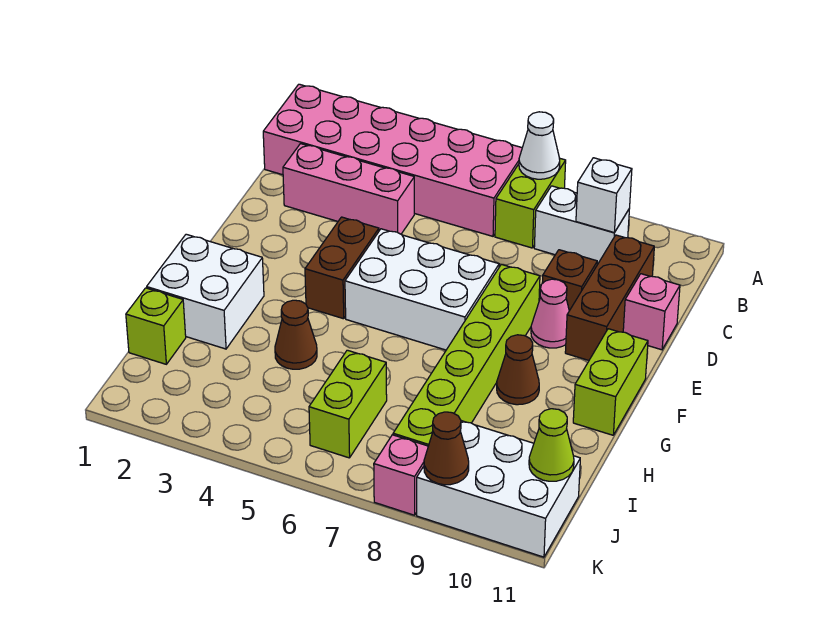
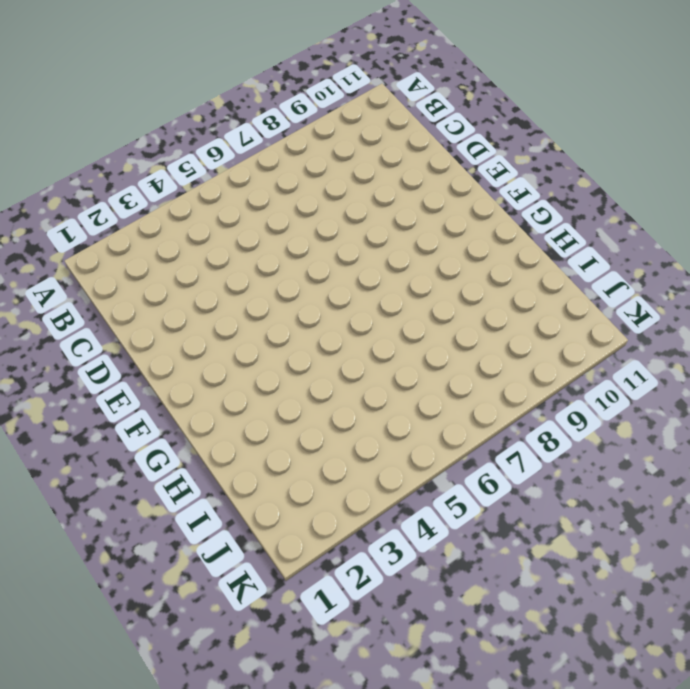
none -> pink 2x6 brick [263,84,522,236]
none -> lime 1x2 brick [495,158,566,248]
none -> white 1x2 brick [534,186,629,265]

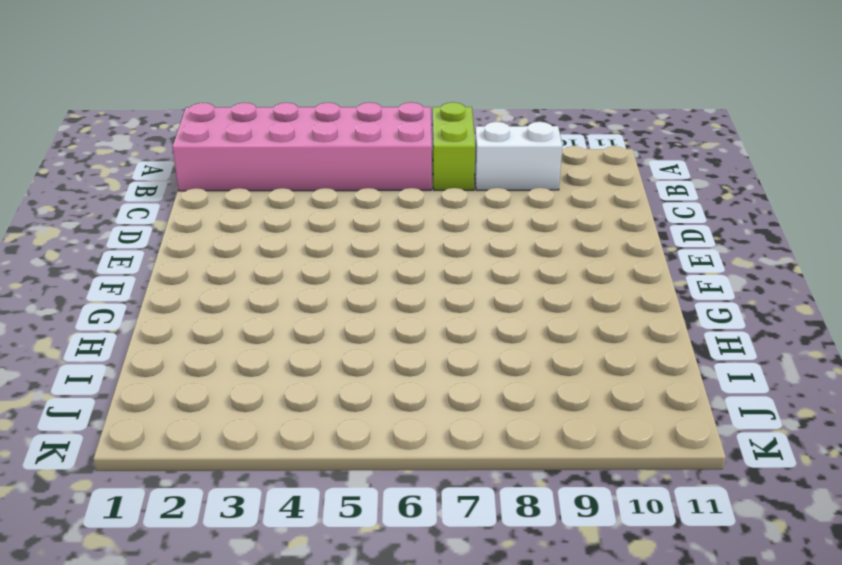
none -> pink 1x3 brick [283,144,414,234]
none -> brown 1x3 brick [565,235,654,360]
none -> brown 1x1 brick [542,250,597,311]

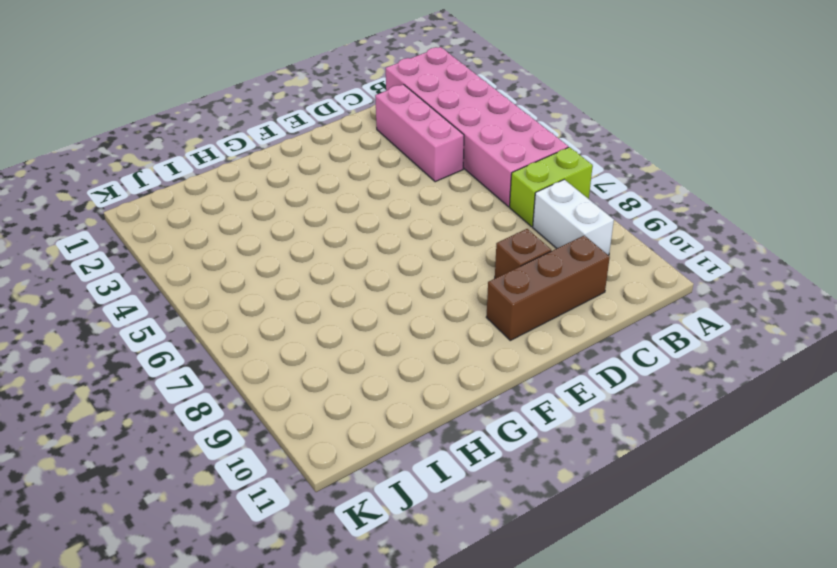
none -> pink 1x1 brick [623,274,680,350]
none -> brown 1x2 brick [305,217,379,319]
none -> white 2x3 brick [345,229,499,350]

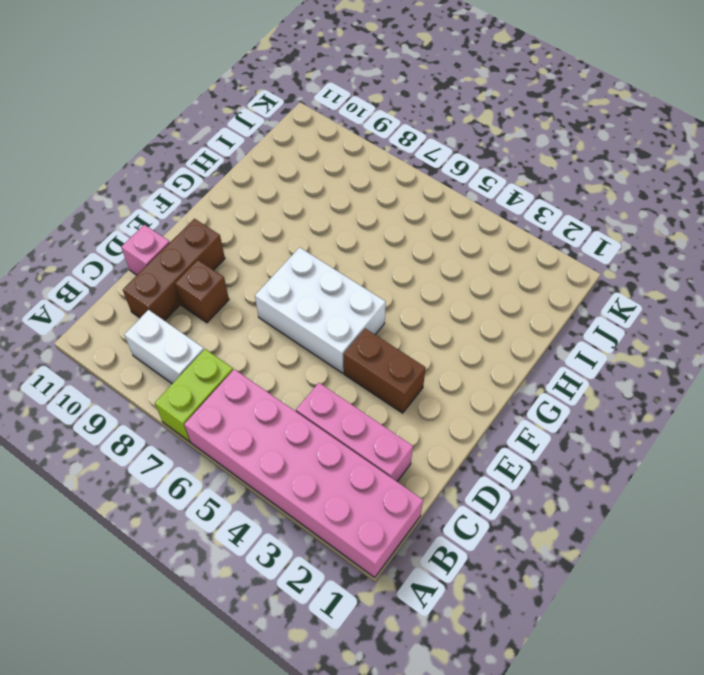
brown 1x2 brick [343,328,426,413] -> brown 1x2 brick turned to [305,217,379,319]
none -> lime 1x6 brick [393,264,540,446]
none -> pink 1x1 cone [531,279,569,348]
none -> lime 1x2 brick [573,329,648,435]

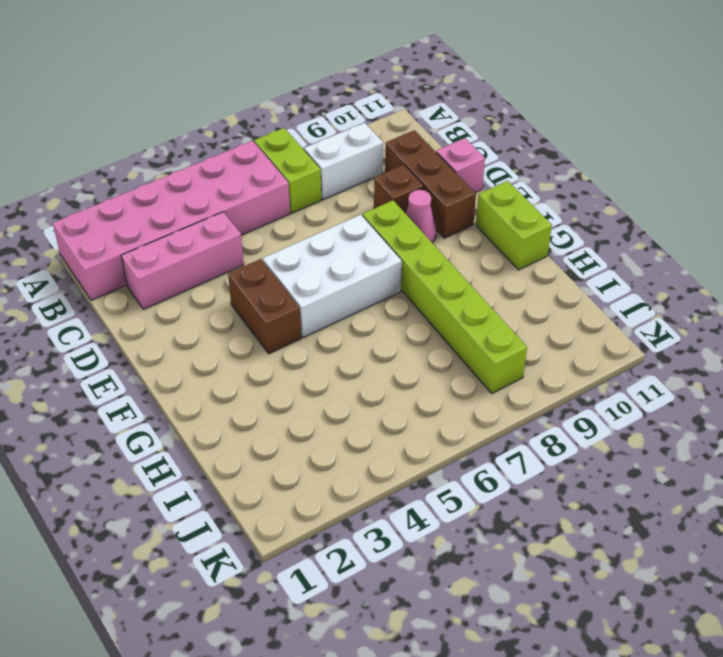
none -> white 2x2 brick [147,234,264,349]
none -> brown 1x1 cone [497,335,539,405]
none -> brown 1x1 cone [275,300,317,369]

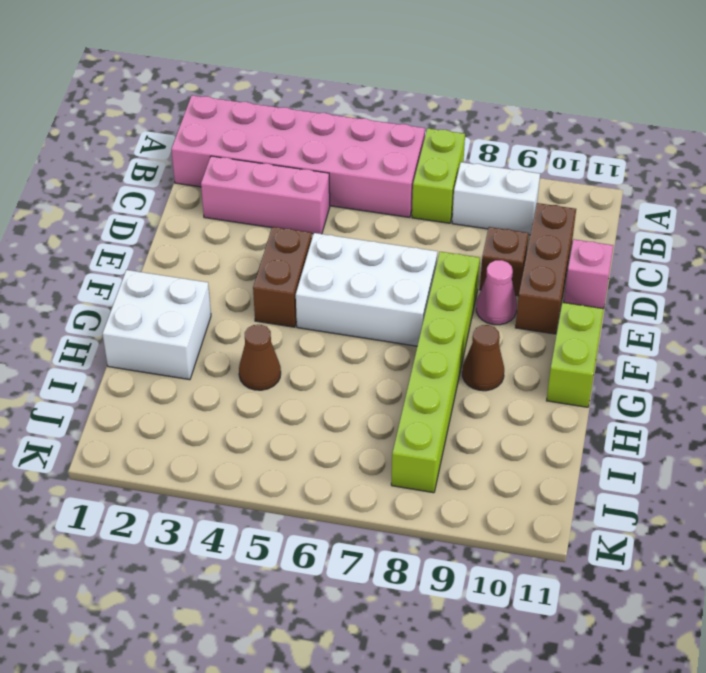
none -> lime 1x1 brick [126,288,186,364]
none -> lime 1x2 brick [309,350,387,458]
none -> white 2x3 brick [417,421,580,557]

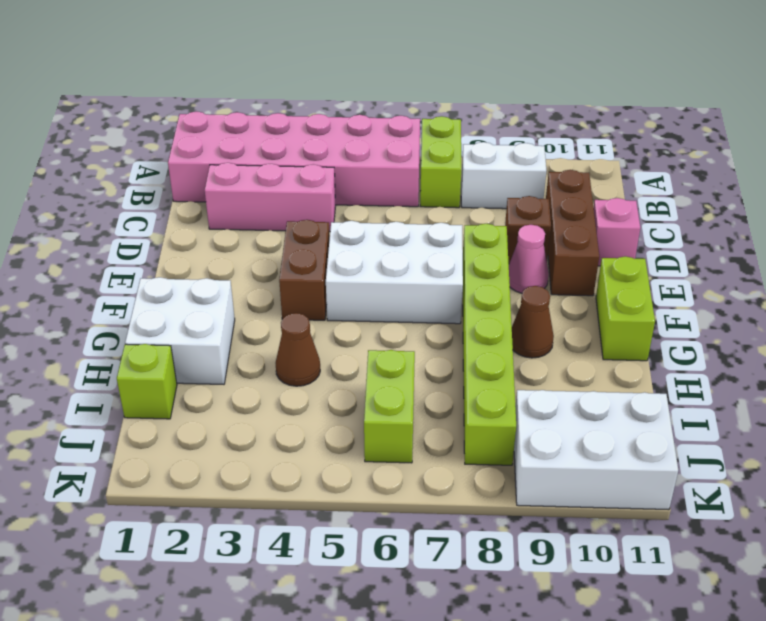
none -> pink 1x1 brick [374,435,428,515]
none -> white 1x1 cone [519,112,560,179]
none -> white 1x1 brick [576,158,632,233]

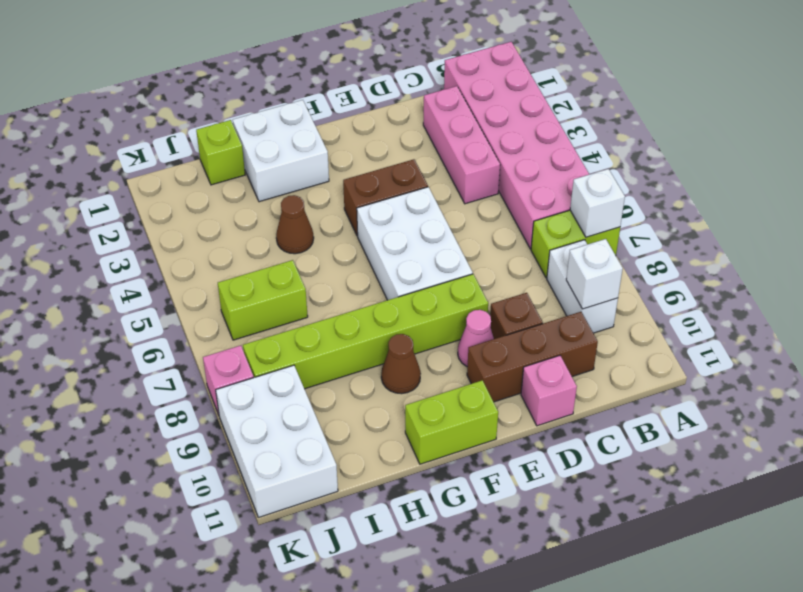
white 1x1 brick [570,169,625,237] -> white 1x1 cone [519,112,560,179]
none -> lime 1x1 cone [529,409,574,481]
none -> brown 1x1 cone [424,412,469,485]

